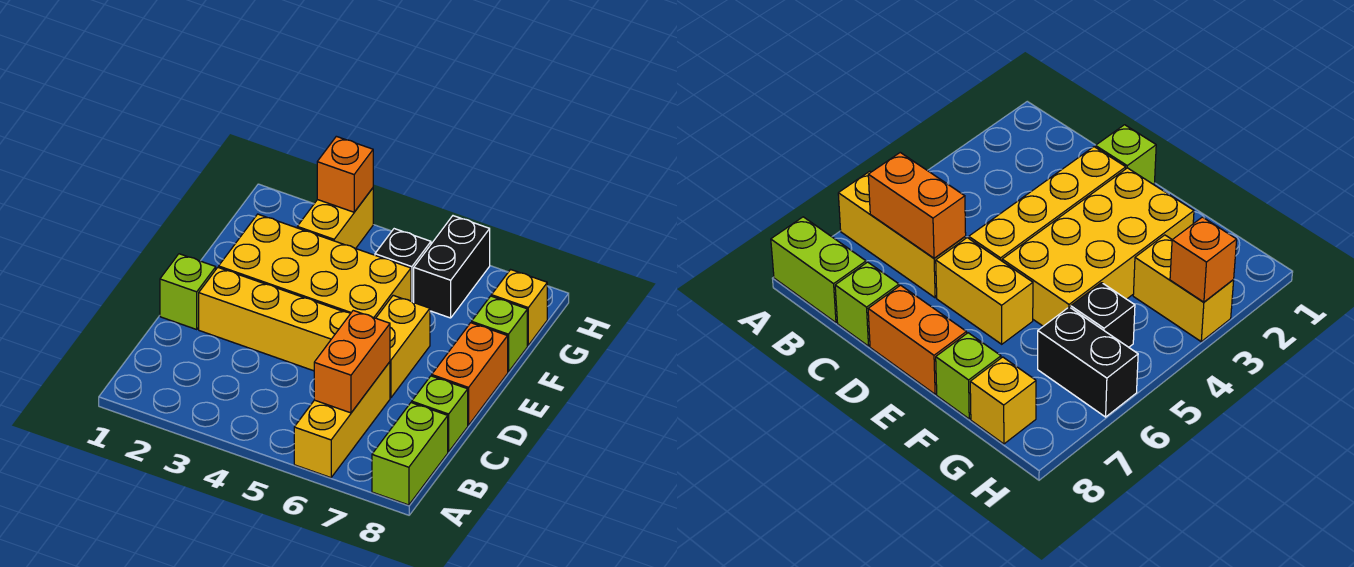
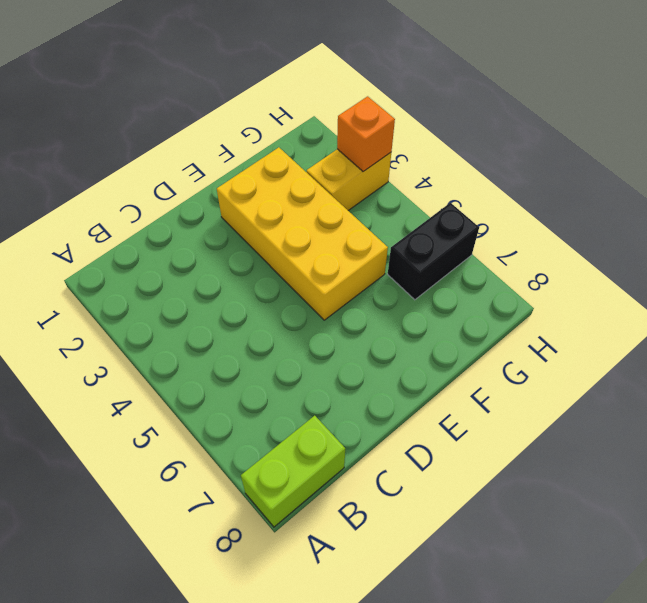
none -> yellow 1x3 brick [294,362,390,478]
none -> lime 1x1 brick [412,376,468,452]
none -> lime 1x1 brick [160,254,216,329]

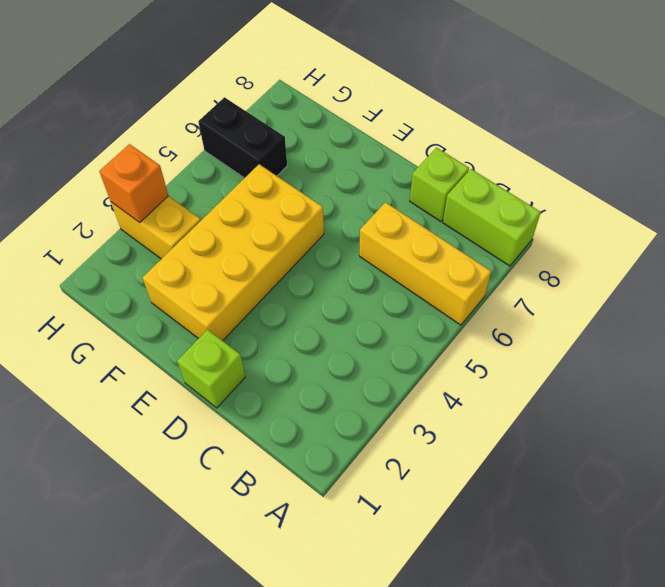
none -> yellow 1x4 brick [199,267,351,371]
none -> yellow 1x2 brick [376,295,430,398]
none -> orange 1x2 brick [432,323,508,425]

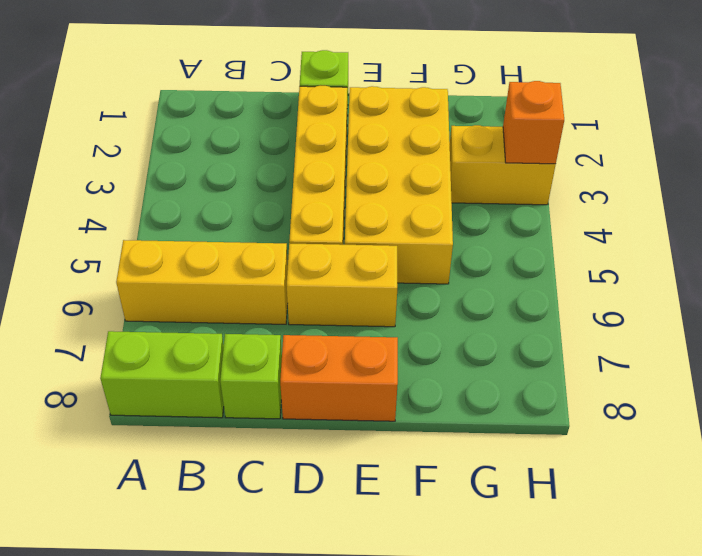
none -> lime 1x1 brick [472,296,527,372]
none -> black 1x1 brick [375,229,431,302]
none -> black 1x2 brick [414,216,490,318]

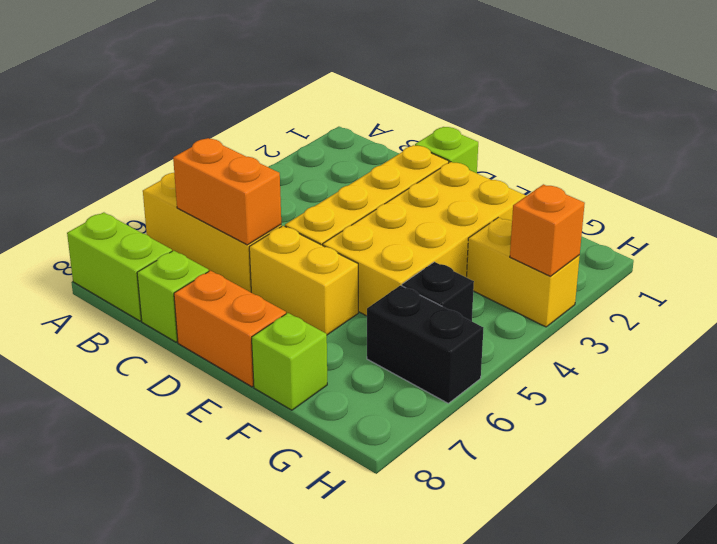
none -> yellow 1x1 brick [491,270,547,345]

